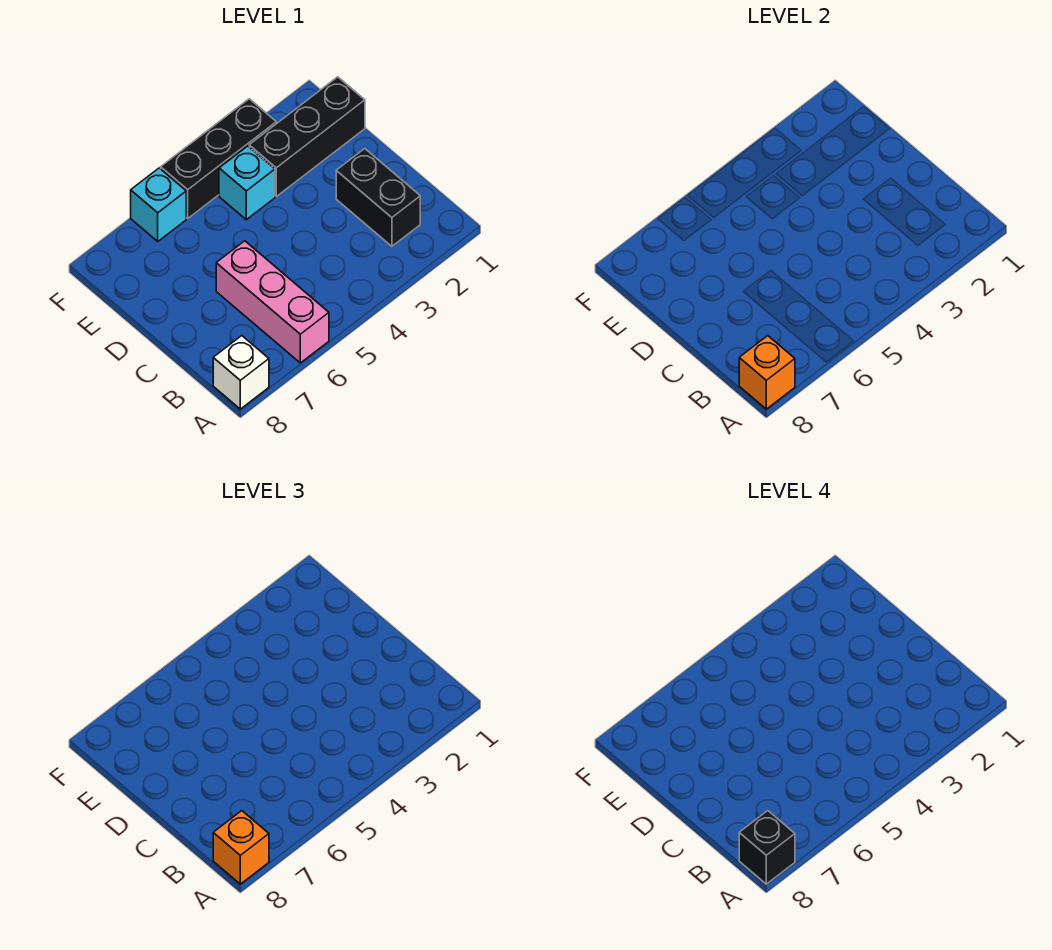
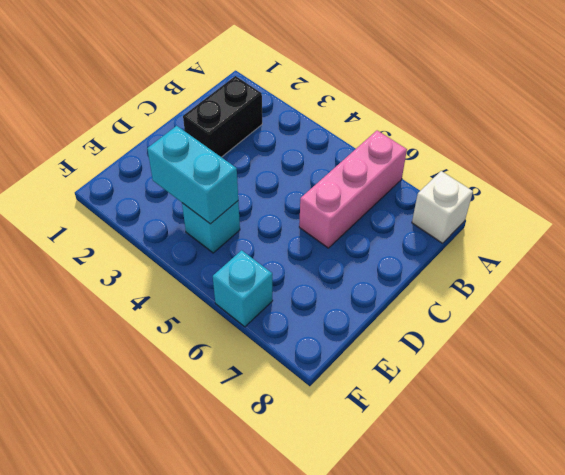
cyan 1x2 brick [147,126,238,224] -> none
none -> black 1x3 brick [249,77,365,196]
none -> black 1x3 brick [161,99,276,218]

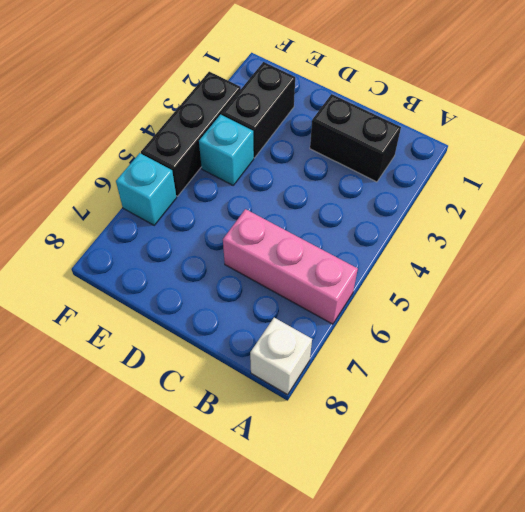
black 1x2 brick [222,62,295,158] -> black 1x3 brick [249,77,365,196]
none -> orange 1x1 brick [739,336,795,409]
none -> orange 1x1 brick [213,811,269,884]

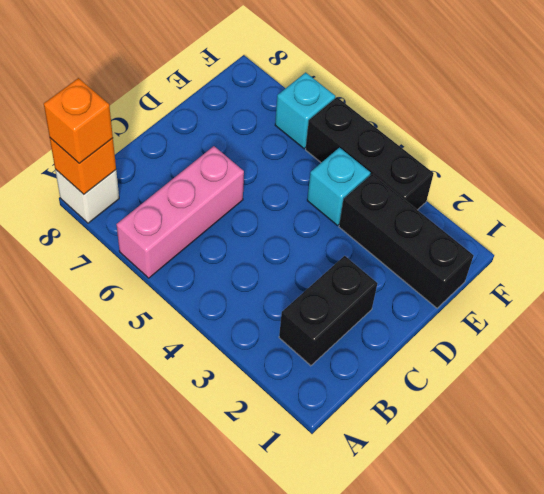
none -> black 1x1 brick [739,811,795,884]

